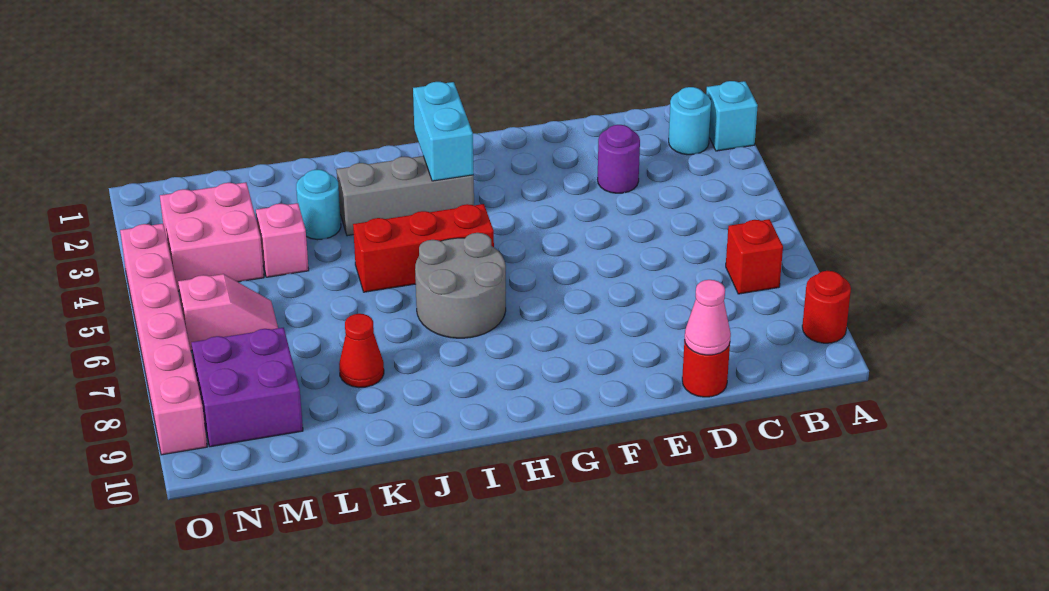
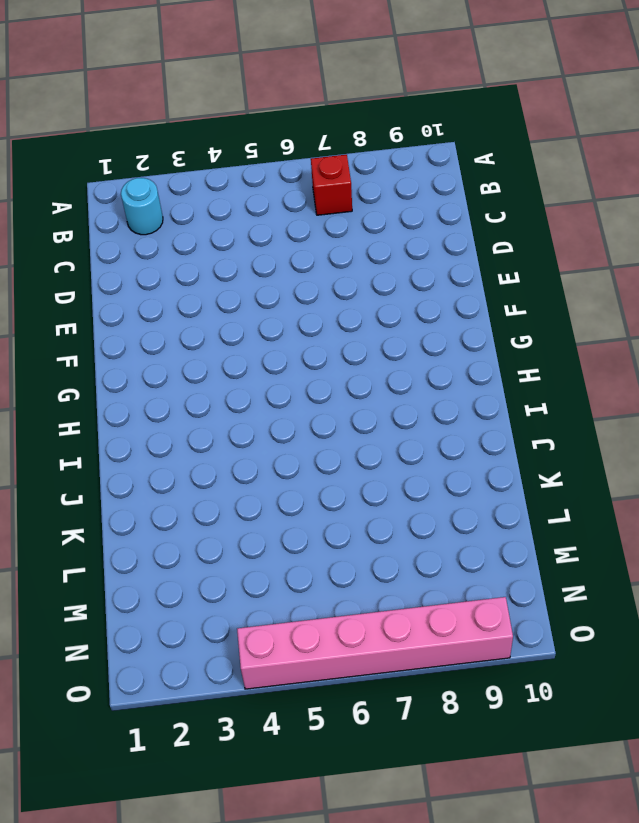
none -> cyan 1x1 brick [706,81,758,151]
none -> red 1x1 round brick [802,271,851,343]
none -> purple 1x1 round brick [598,125,640,193]

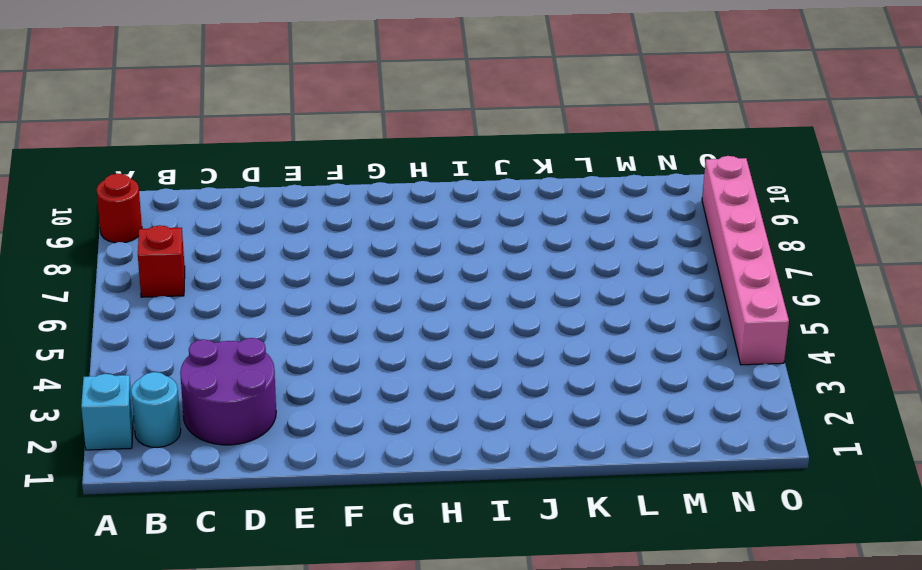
purple 2x2 round brick [180,338,276,445] -> purple 1x1 round brick [598,125,640,193]
none -> red 1x1 round brick [682,340,730,397]
none -> grey 1x3 brick [337,156,474,236]
none -> red 1x3 brick [353,204,494,292]

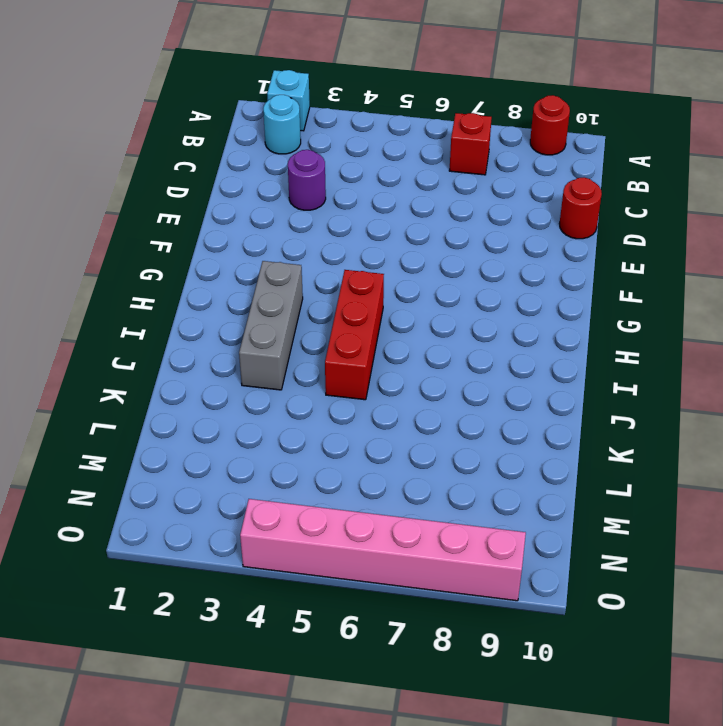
none -> grey 2x2 round brick [415,233,506,338]
none -> cyan 1x1 round brick [296,170,341,240]
none -> red 1x1 cone [339,314,384,388]

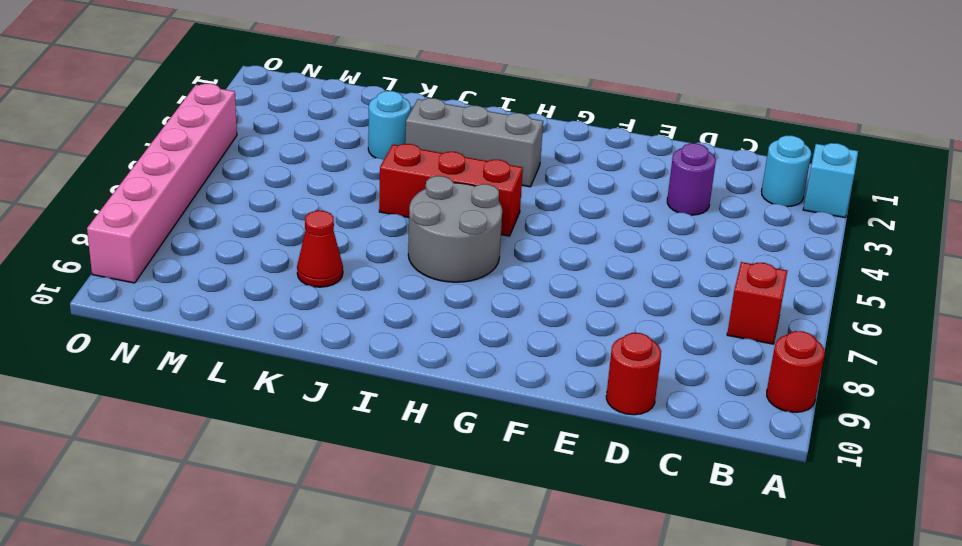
none -> pink 1x1 brick [256,203,309,277]
none -> pink 2x2 brick [160,182,264,291]
none -> pink 1x2 slope [178,274,278,351]

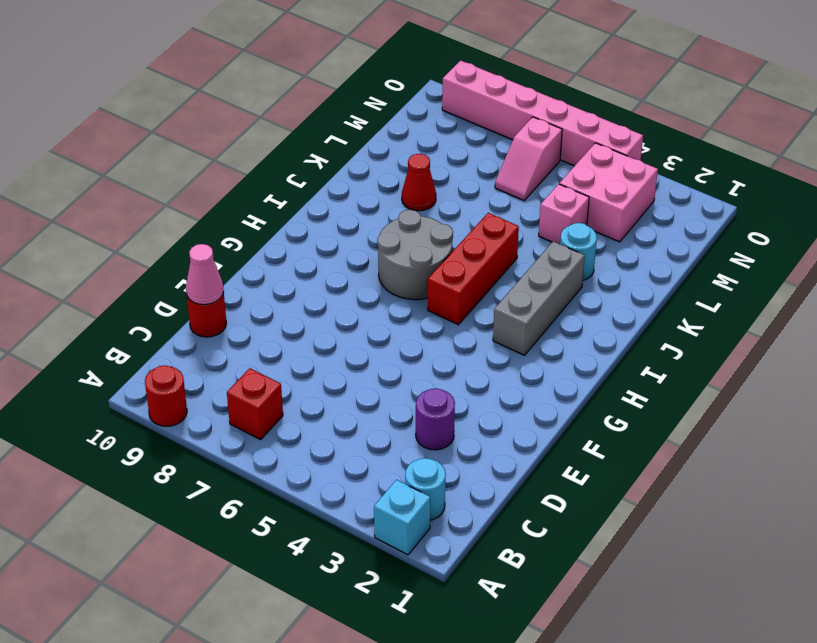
none -> purple 2x2 brick [191,328,303,447]
none -> cyan 1x2 brick [413,82,474,181]

